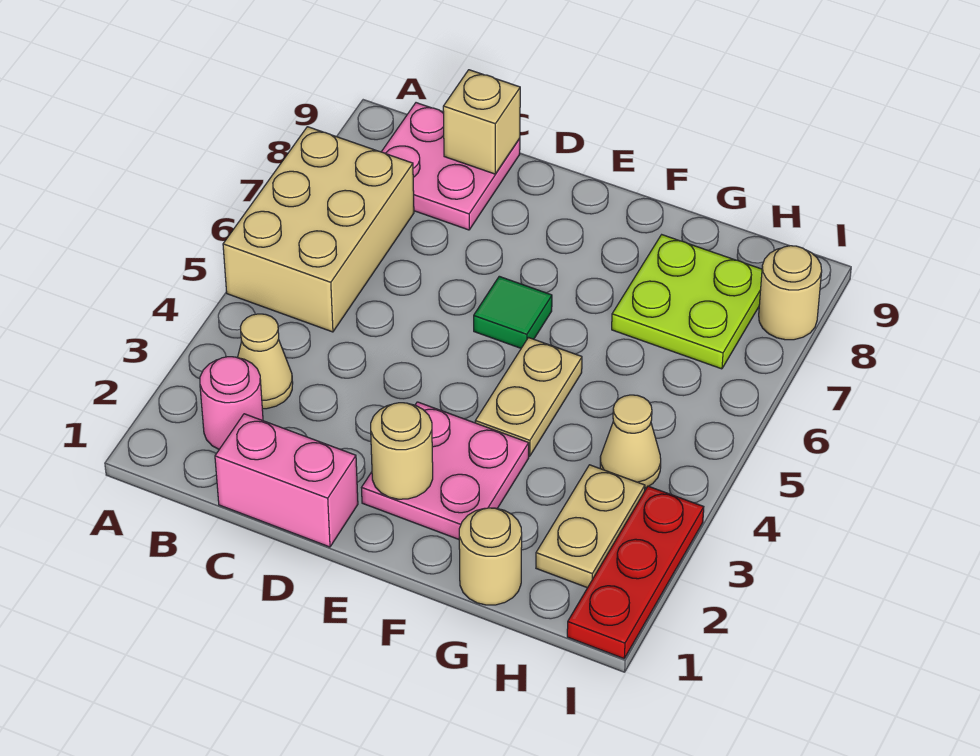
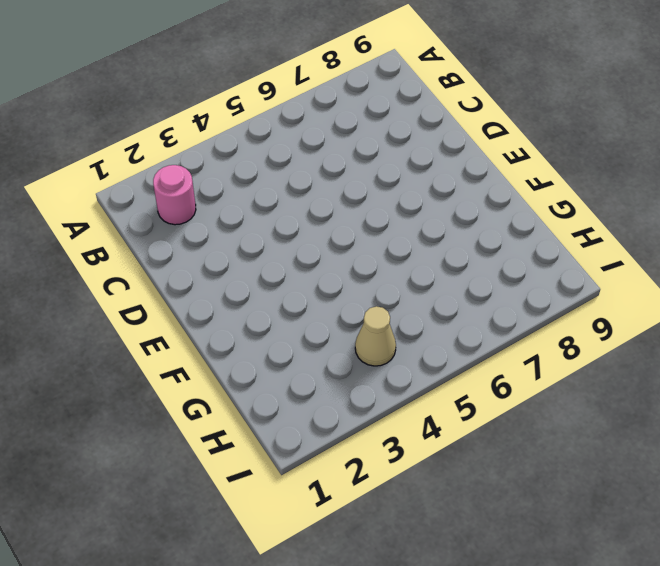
none -> tan 2x3 brick [223,127,414,332]
none -> tan 1x1 cone [238,314,293,409]
none -> pink 2x2 plate [382,103,520,230]

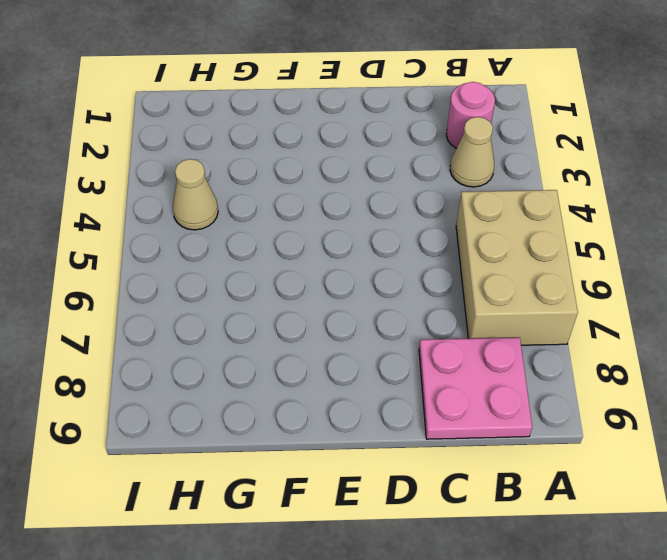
none -> pink 1x2 brick [215,414,358,547]
none -> pink 2x2 plate [362,402,529,539]
none -> green 1x1 tile [474,276,552,348]

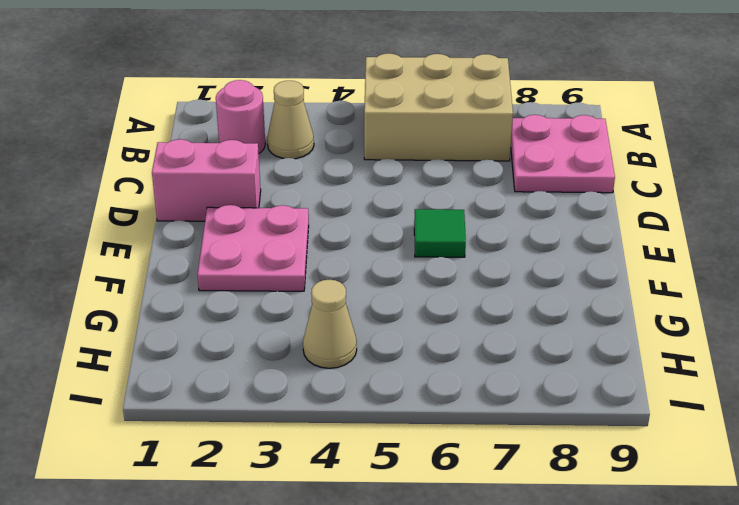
pink 1x2 brick [152,139,261,221] -> pink 1x2 brick turned to [215,414,358,547]
none -> tan 1x2 plate [475,338,582,456]
none -> tan 1x1 round brick [459,508,522,605]
none -> lime 2x2 plate [612,235,762,369]

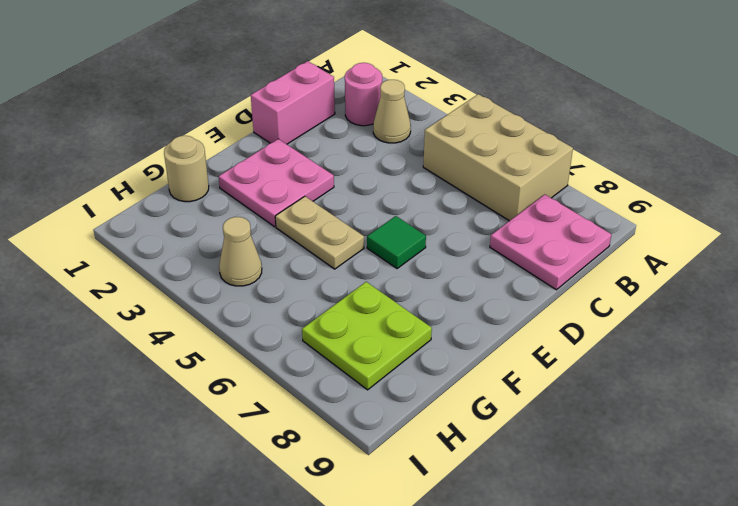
none -> tan 1x2 plate [536,465,645,588]
none -> red 1x3 plate [567,486,704,659]
none -> tan 1x1 round brick [759,246,822,340]

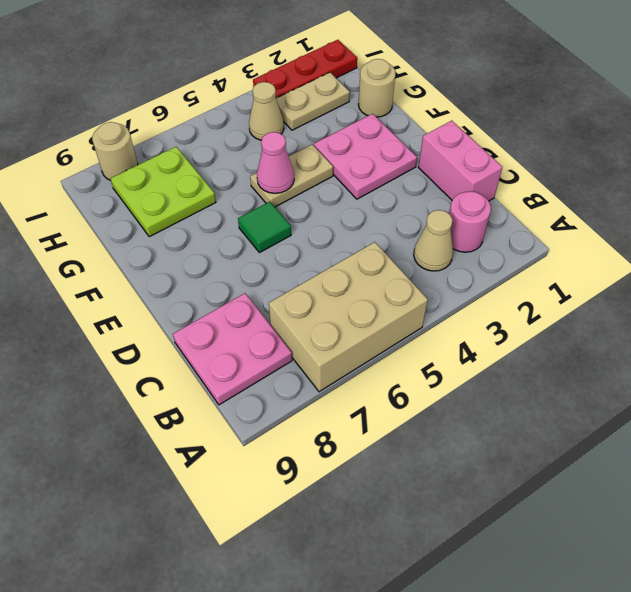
pink 1x1 cone [257,132,294,193] -> none
none -> tan 1x1 brick [443,70,520,174]
none -> tan 1x1 round brick [371,403,433,499]

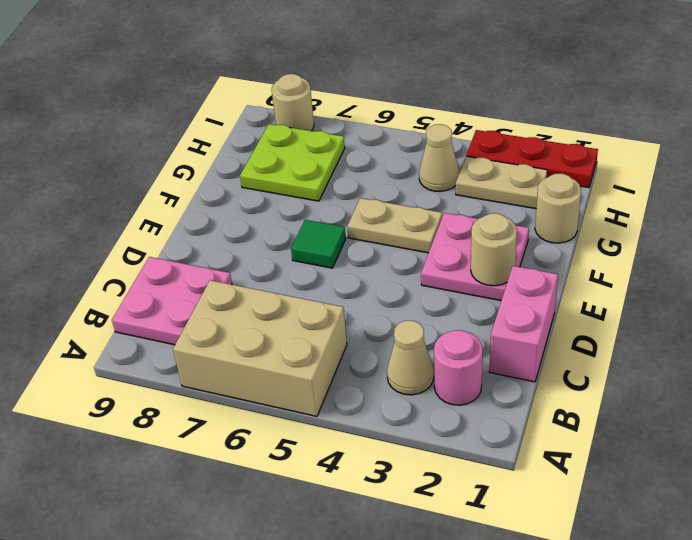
none -> tan 1x1 brick [443,70,520,174]

